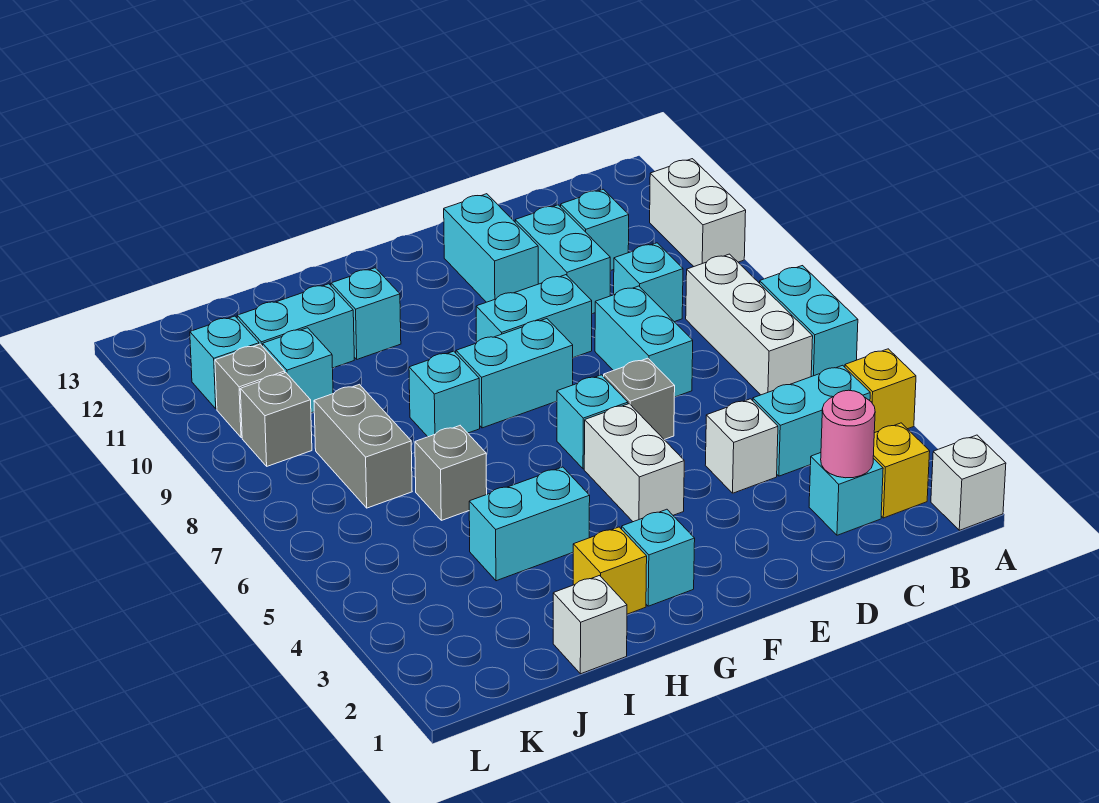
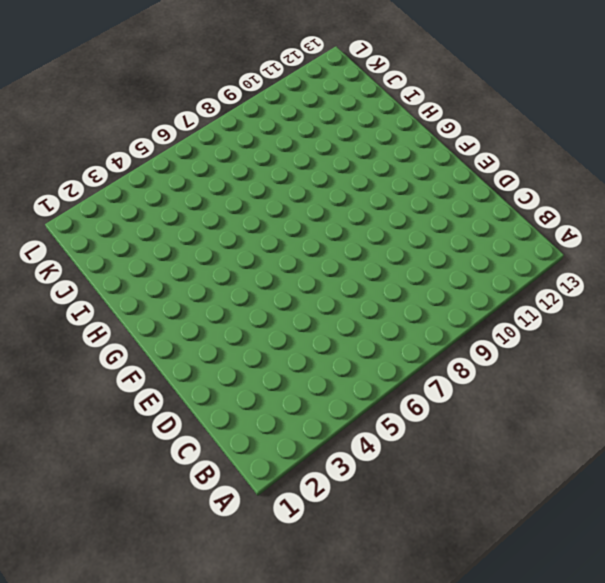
none -> white 1x1 brick [931,435,1006,530]
none -> yellow 1x1 brick [845,349,916,433]
none -> cyan 1x2 brick [760,266,858,377]
none -> white 1x2 brick [650,159,746,266]

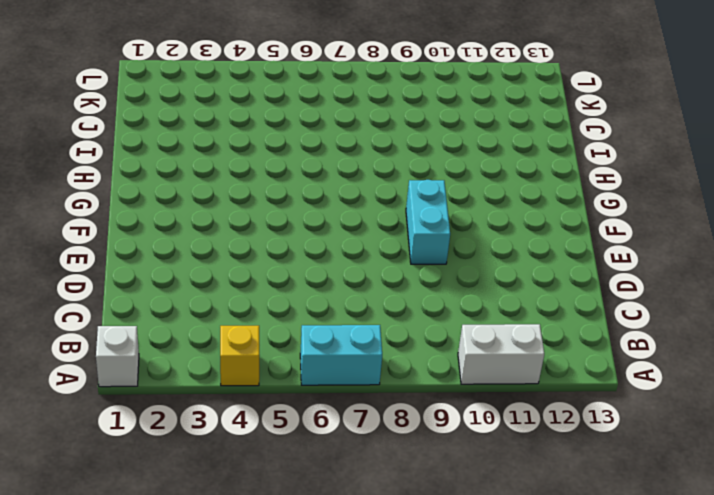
none -> yellow 1x1 brick [873,423,930,518]
none -> cyan 1x2 brick [753,365,870,476]
none -> white 1x3 brick [686,254,813,395]
none -> cyan 1x1 brick [809,453,883,535]

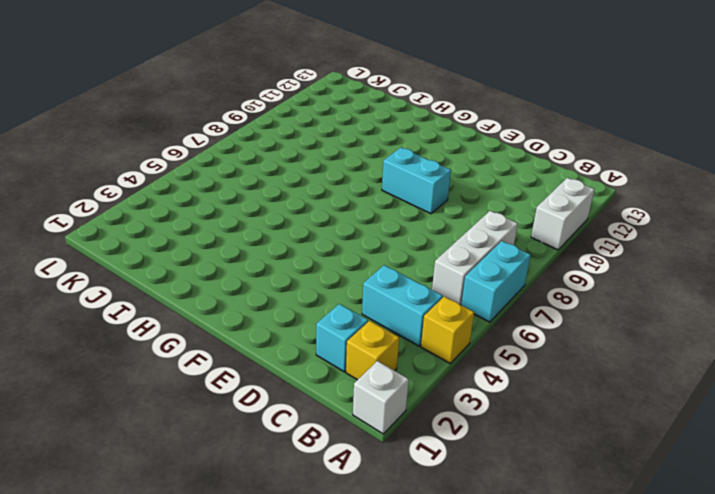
none -> cyan 1x1 brick [614,243,683,322]
none -> cyan 1x1 brick [561,189,629,271]
none -> white 1x1 brick [705,399,778,493]
none -> cyan 1x2 brick [595,286,693,397]

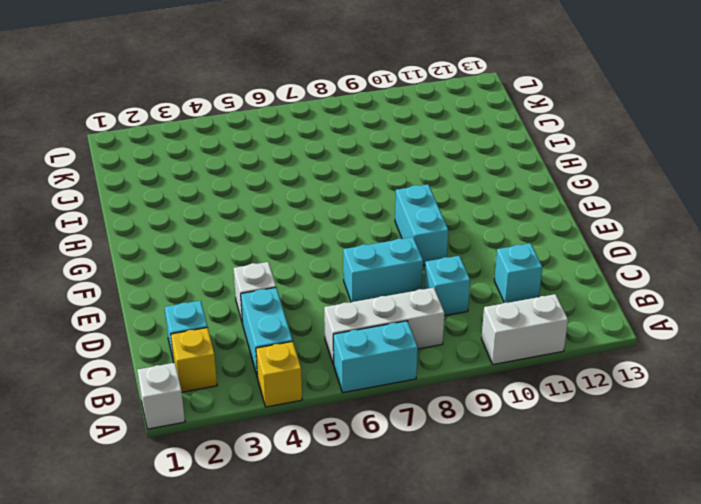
none -> cyan 1x2 brick [515,205,610,314]
none -> grey 1x1 brick [604,358,675,439]
none -> cyan 1x2 brick [444,194,538,302]
none -> white 1x2 brick [584,404,684,522]

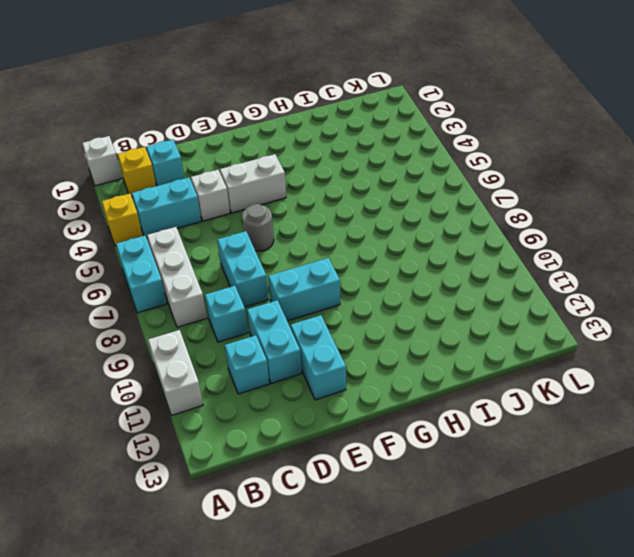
white 1x2 brick [220,154,286,213] -> white 1x2 brick turned to [584,404,684,522]
grey 1x1 round brick [242,204,274,251] -> grey 1x1 brick [604,358,675,439]
none -> cyan 1x1 brick [557,375,628,469]
none -> cyan 1x2 brick [456,319,573,428]
none -> cyan 1x1 brick [622,509,695,606]
none -> yellow 1x1 brick [573,527,647,614]

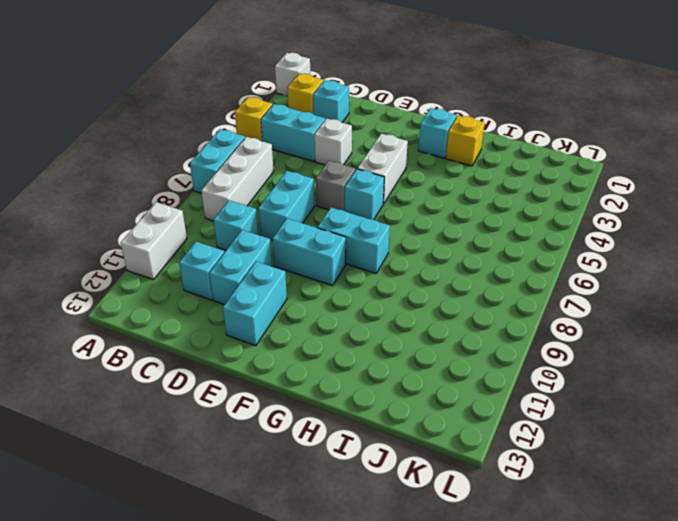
none -> cyan 1x2 brick [469,467,590,581]
none -> cyan 1x1 brick [409,351,480,437]
none -> cyan 1x1 brick [331,268,401,359]
none -> white 1x1 brick [553,576,627,674]

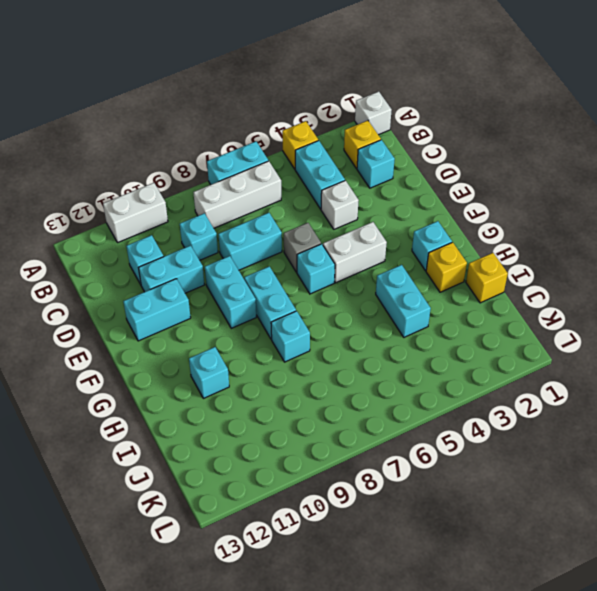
yellow 1x1 brick [466,253,508,303] -> white 1x1 brick [553,576,627,674]
none -> grey 1x1 brick [415,426,487,520]
none -> cyan 1x2 brick [237,284,354,368]
none -> grey 1x2 brick [314,384,412,508]
none -> cyan 1x1 brick [263,328,333,413]

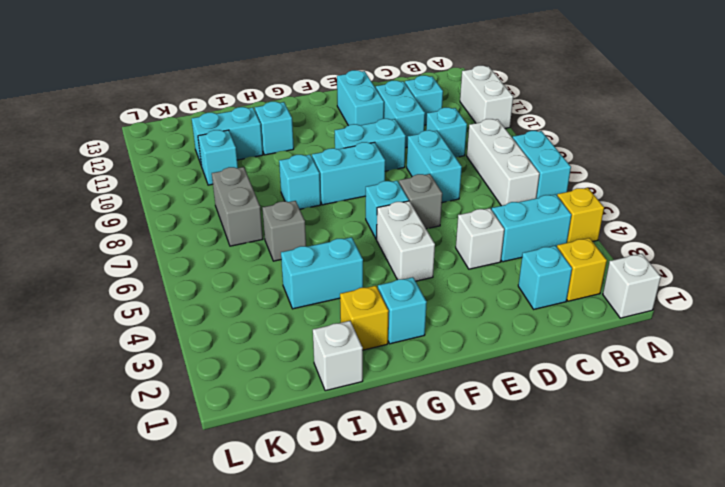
none -> grey 1x1 brick [240,373,312,466]
none -> grey 1x1 brick [215,344,285,438]
none -> cyan 1x1 brick [190,316,259,409]
none -> pink 1x1 round brick [821,390,875,478]

